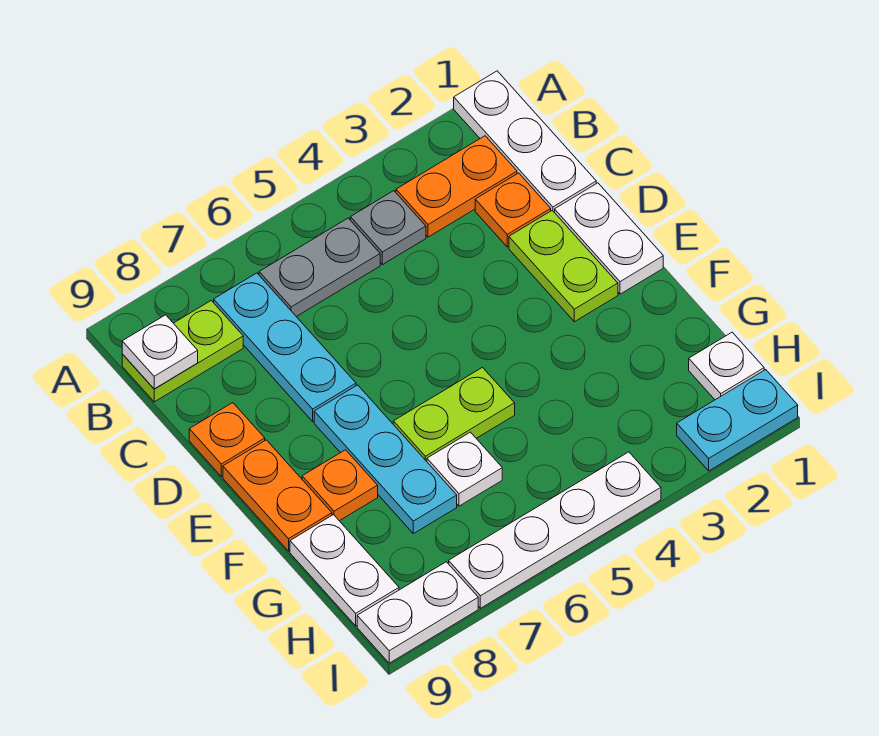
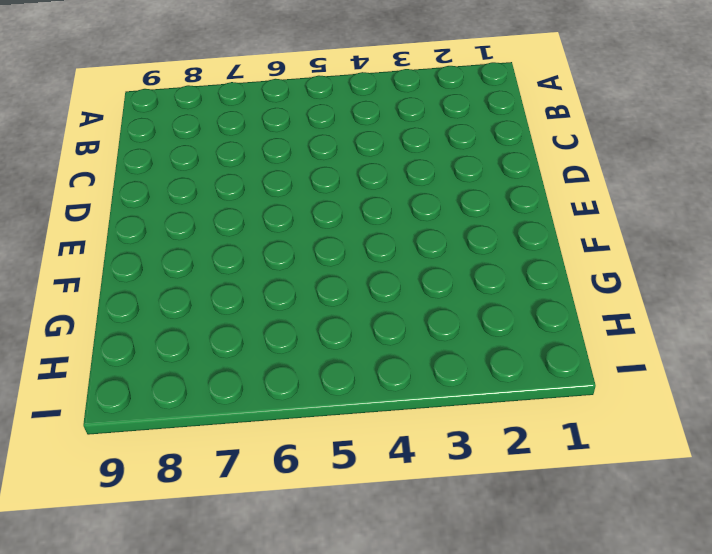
none -> white 1x3 plate [454,71,596,213]
none -> orange 1x2 plate [396,136,517,237]
none -> grey 1x1 plate [350,191,426,265]

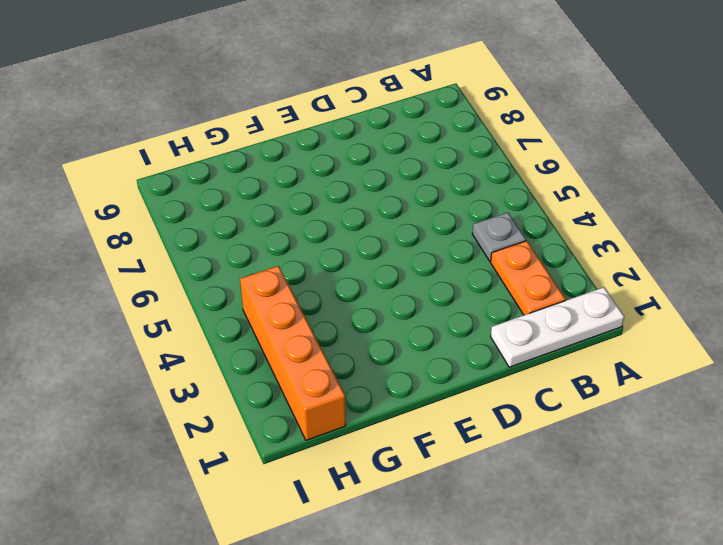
orange 1x4 brick [240,266,346,440] -> white 1x1 plate [689,332,764,400]
none -> grey 1x2 plate [259,218,380,317]
none -> cyan 1x3 plate [214,273,356,421]
none -> lime 1x2 plate [122,301,243,402]

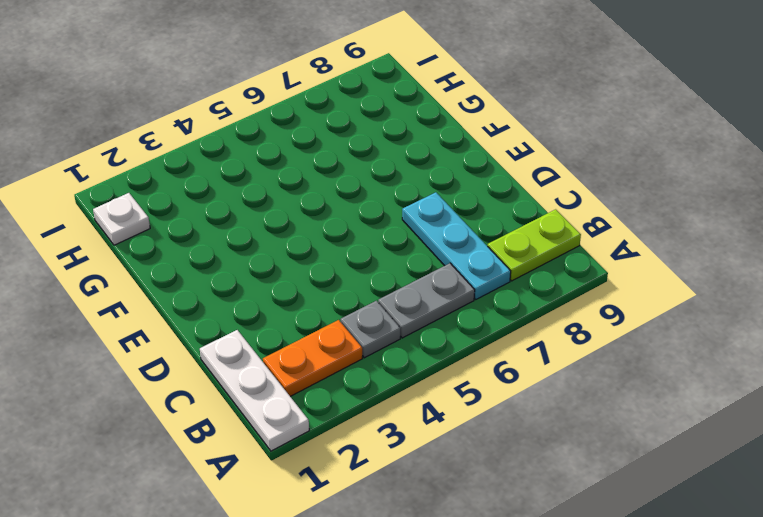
none -> orange 1x1 plate [475,173,551,247]
none -> white 1x2 plate [555,183,663,294]
none -> lime 1x2 plate [509,210,618,322]

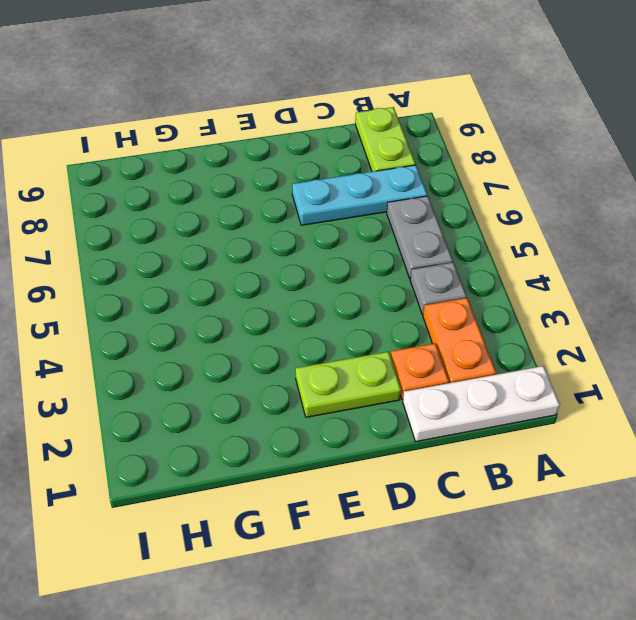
none -> white 1x2 plate [555,183,663,294]
none -> orange 1x1 plate [189,403,265,477]
none -> cyan 1x3 plate [314,385,457,534]

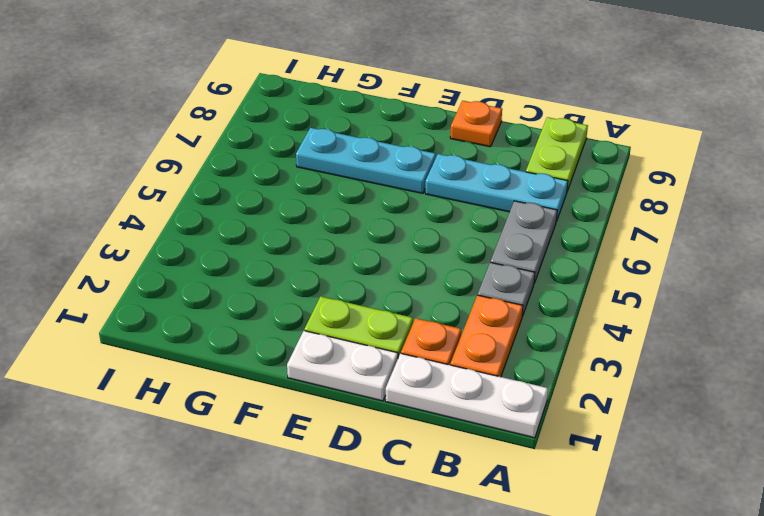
none -> orange 1x2 plate [223,440,332,551]
none -> lime 1x2 plate [393,368,515,461]
none -> orange 1x1 plate [302,450,378,521]

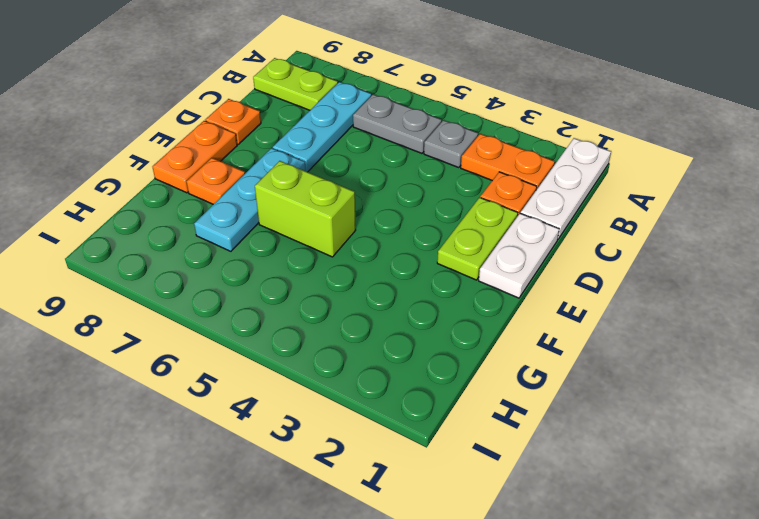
lime 1x2 brick [255,161,356,257] -> lime 1x2 plate [393,368,515,461]
none -> white 1x1 plate [427,432,502,506]
none -> white 1x2 plate [290,515,399,626]
none -> white 1x1 plate [689,332,764,400]

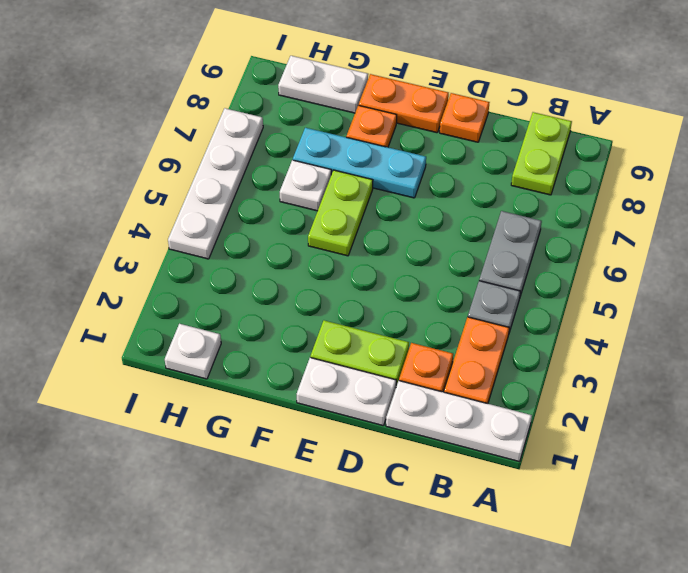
none -> cyan 1x3 plate [214,273,356,421]
none -> cyan 1x2 plate [677,370,798,471]
none -> white 1x2 plate [357,562,478,663]

